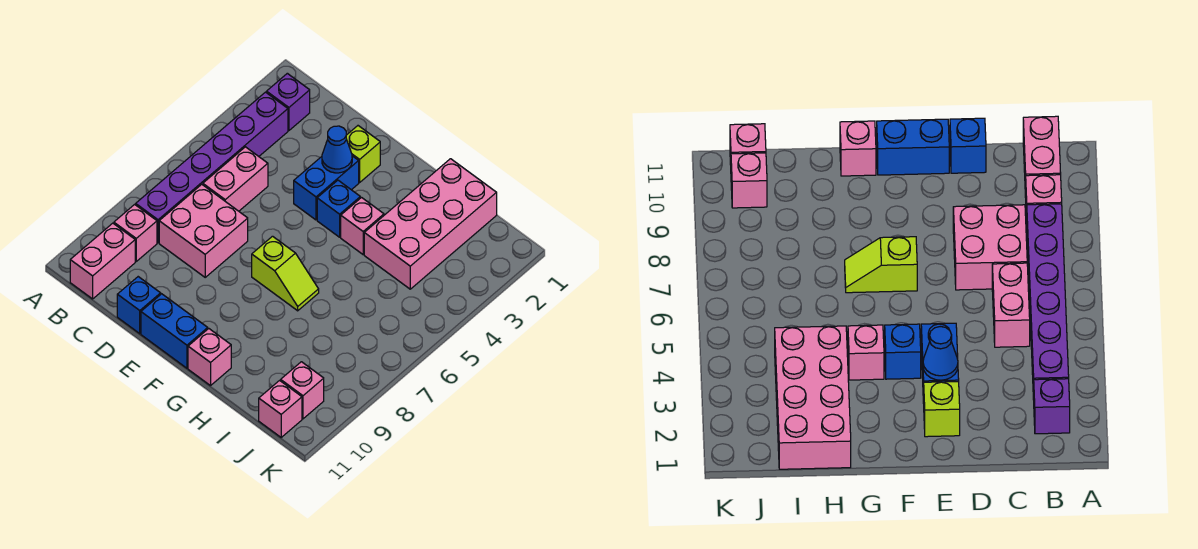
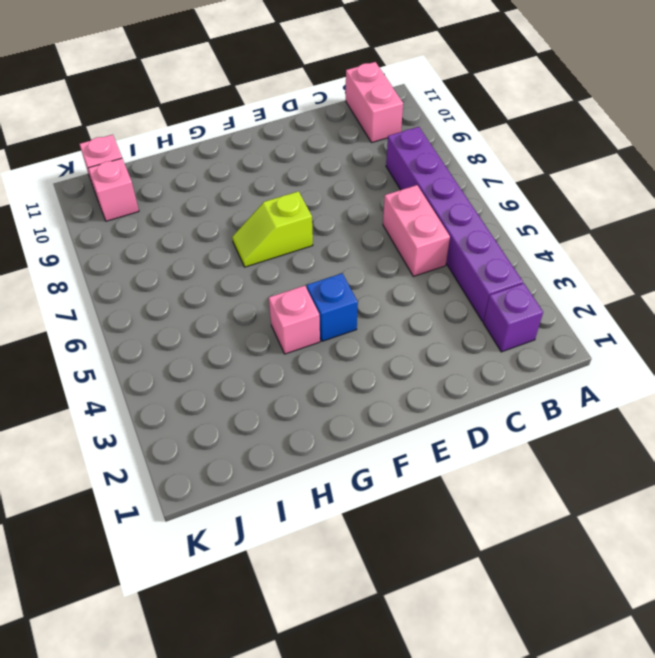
none -> pink 1x1 brick [114,204,157,261]
none -> pink 2x2 brick [159,184,248,277]
none -> blue 1x1 brick [117,277,161,334]

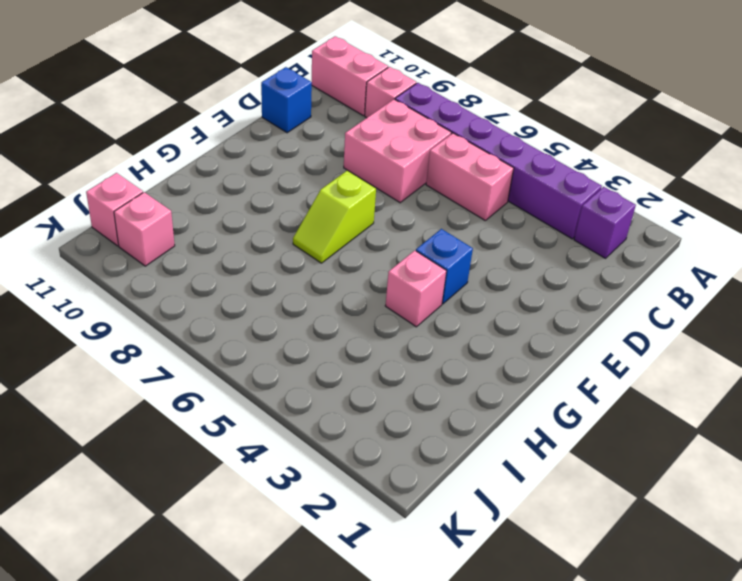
none -> lime 1x1 brick [346,126,380,182]
none -> blue 1x2 brick [294,156,359,220]
none -> blue 1x2 brick [141,294,208,368]

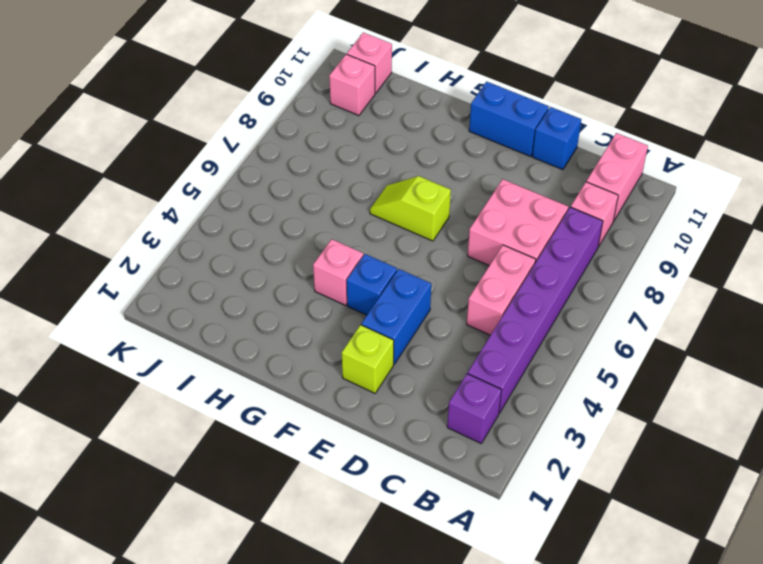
none -> pink 1x1 brick [188,329,231,386]
none -> pink 2x4 brick [364,159,497,289]
none -> blue 1x1 cone [322,126,352,173]

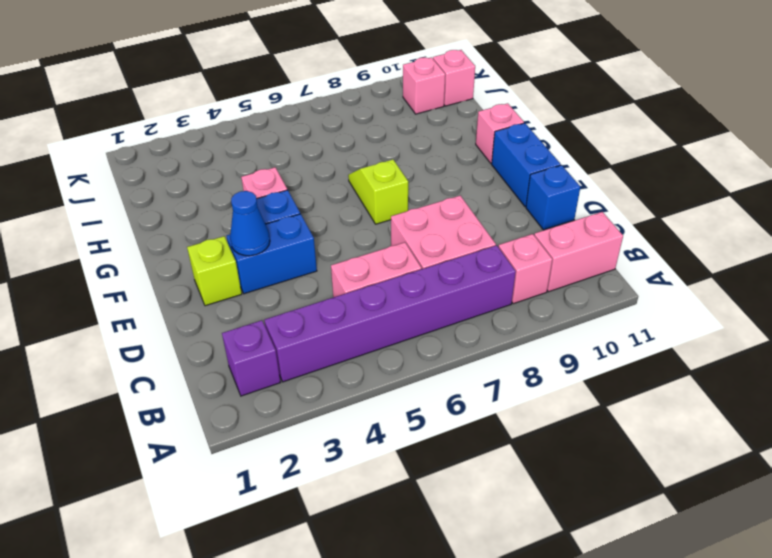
none -> pink 2x4 brick [364,159,497,289]

